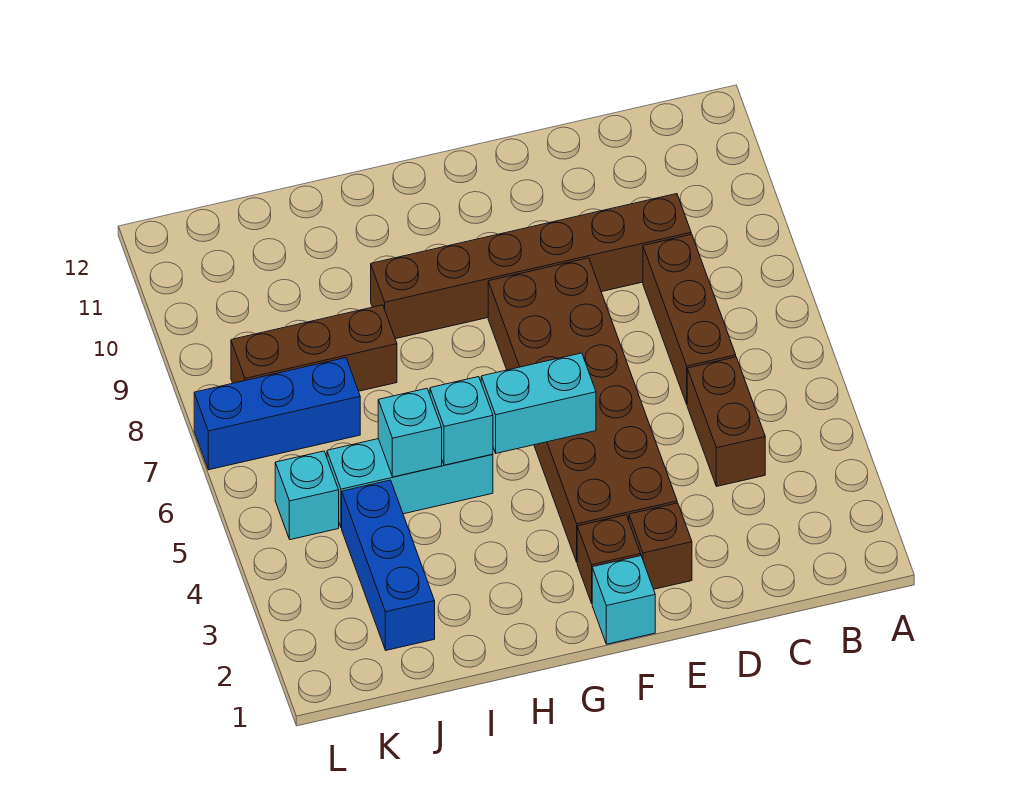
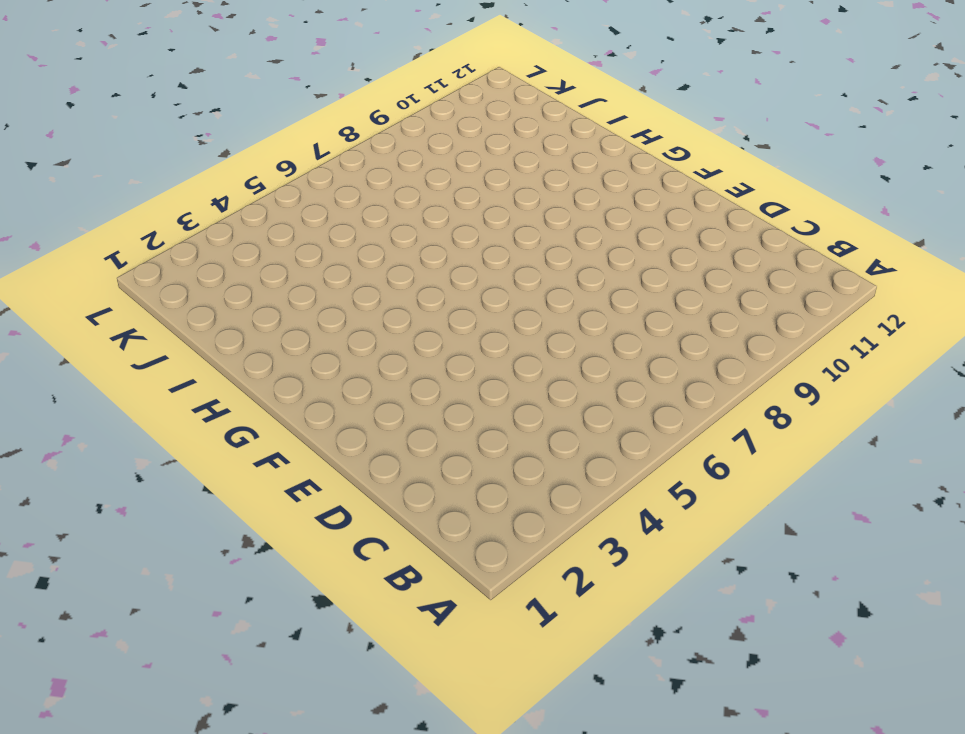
none -> brown 1x2 brick [687,357,765,486]
none -> brown 1x3 brick [643,234,736,404]
none -> brown 1x6 brick [371,194,691,339]

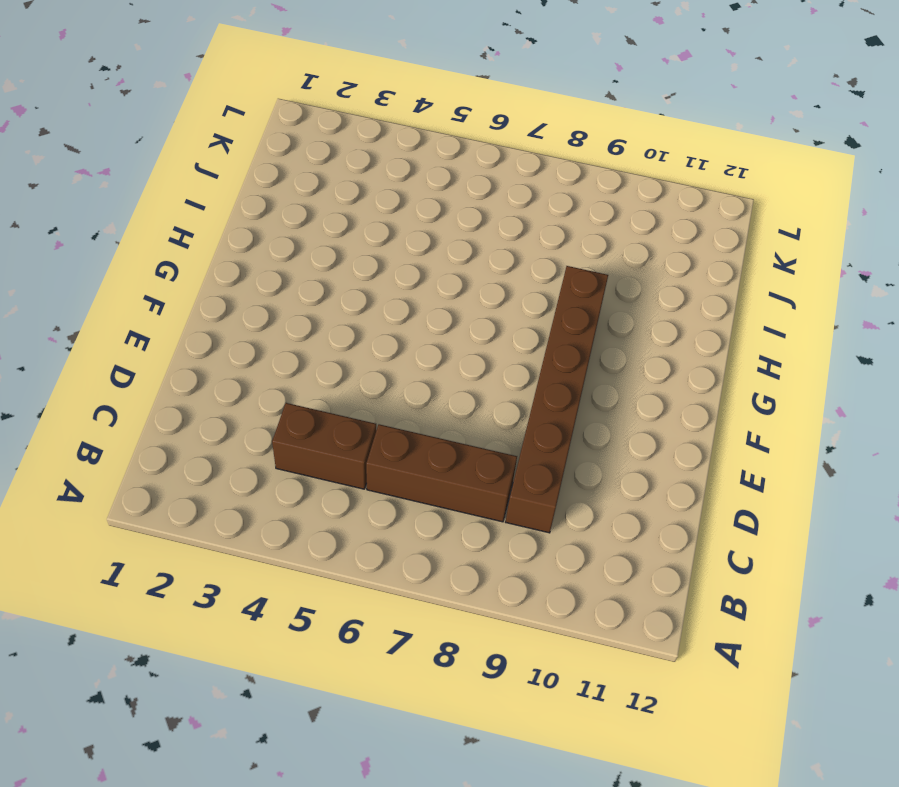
none -> brown 1x1 brick [629,503,692,589]
none -> brown 2x6 brick [488,258,677,562]
none -> cyan 1x1 brick [592,556,655,644]

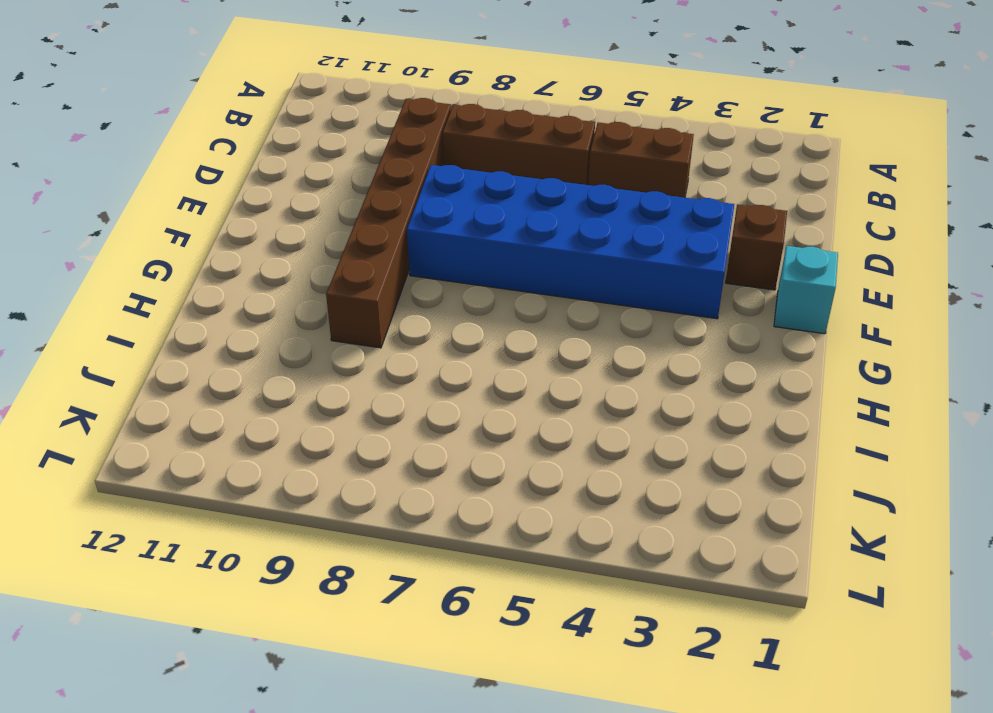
blue 2x6 brick [407,165,734,319] -> brown 2x6 brick [488,258,677,562]
none -> brown 1x1 brick [577,515,641,603]
none -> cyan 1x3 brick [327,439,493,528]
none -> brown 1x3 brick [231,305,397,391]

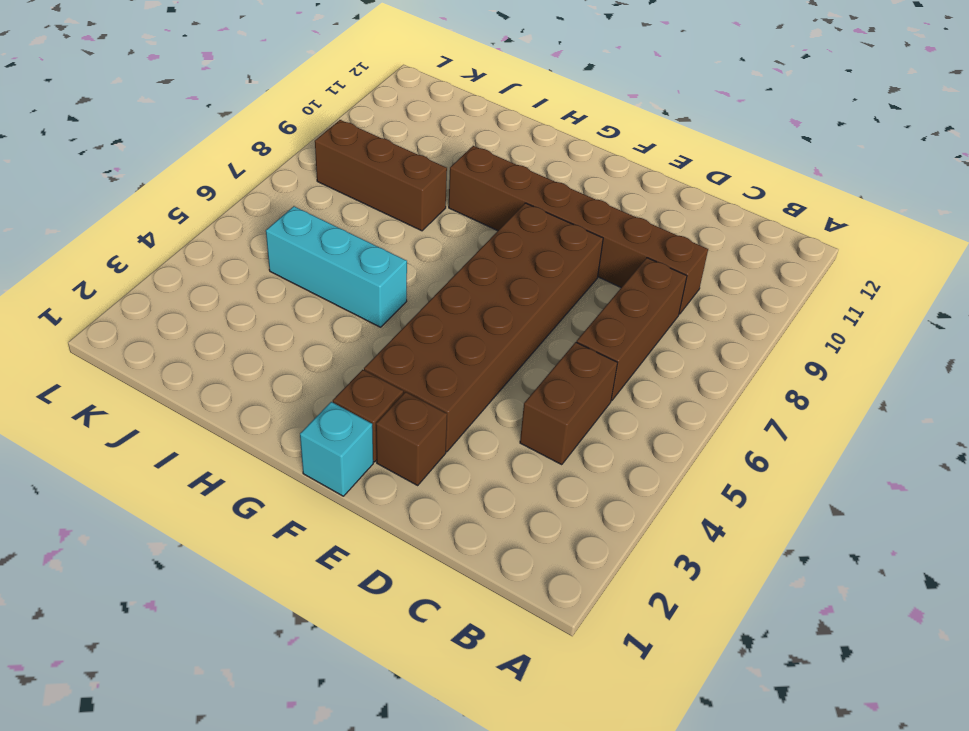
none -> blue 1x3 brick [342,480,435,650]
none -> blue 1x3 brick [194,358,360,470]
none -> cyan 1x1 brick [275,451,339,540]

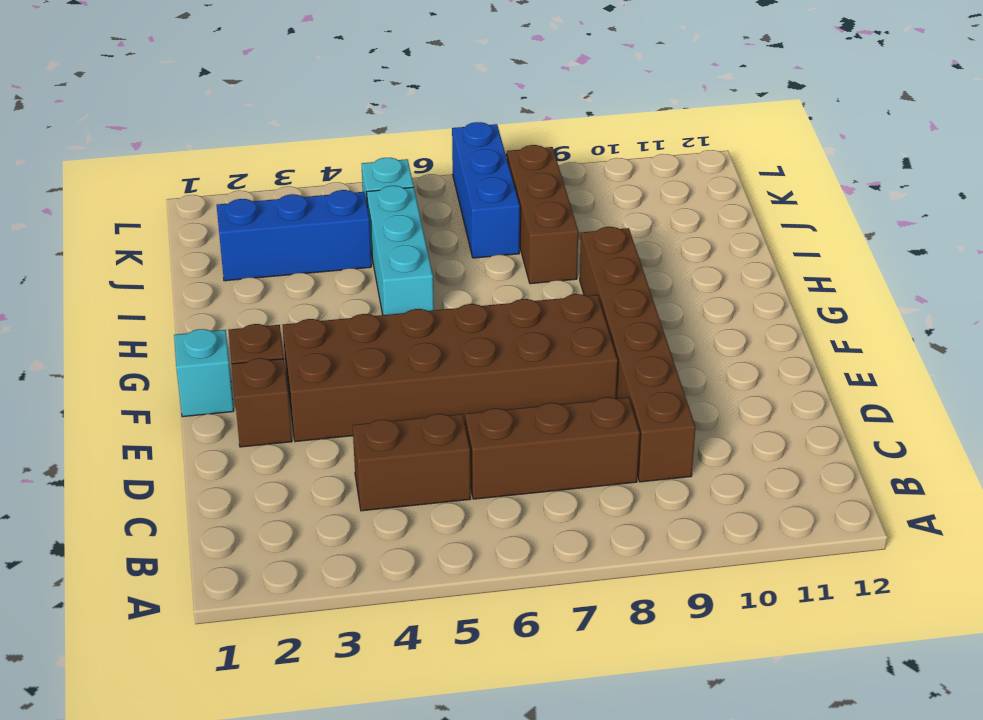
none -> cyan 1x2 brick [481,353,596,453]
none -> cyan 1x1 brick [430,377,493,465]
none -> cyan 1x1 brick [378,388,442,477]

